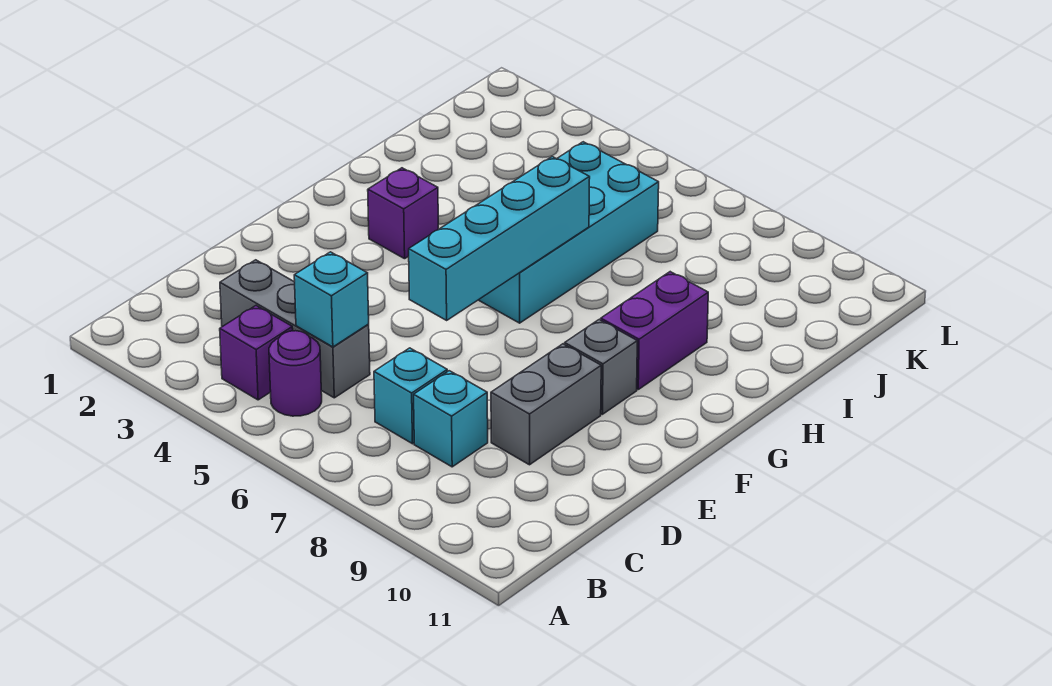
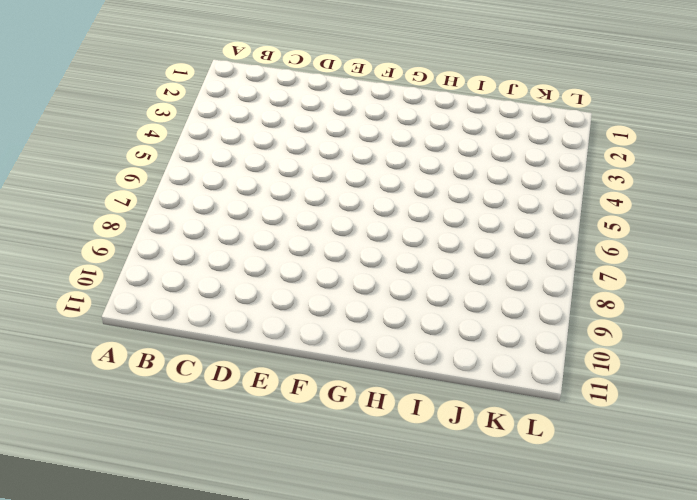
none -> purple 1x1 brick [220,306,293,400]
none -> purple 1x1 round brick [269,331,322,416]
none -> grey 1x3 brick [220,260,370,398]

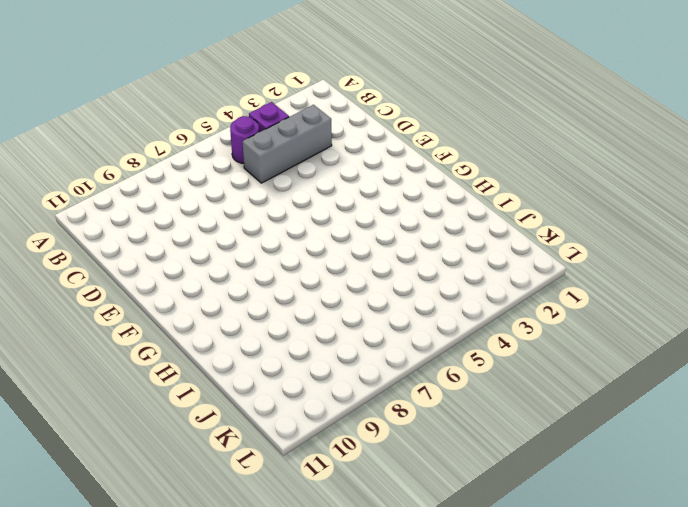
none -> cyan 1x1 brick [374,348,447,444]
none -> cyan 1x1 brick [414,371,488,467]
none -> grey 1x2 brick [491,344,601,465]

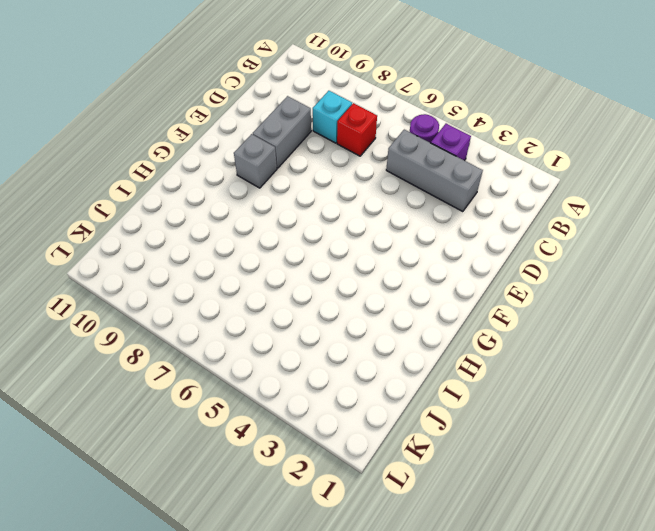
red 1x1 brick [337,103,377,156] -> cyan 1x1 brick [374,348,447,444]
none -> purple 1x1 brick [368,168,438,259]
none -> cyan 2x4 brick [479,142,659,323]
none -> purple 1x2 brick [601,272,708,389]

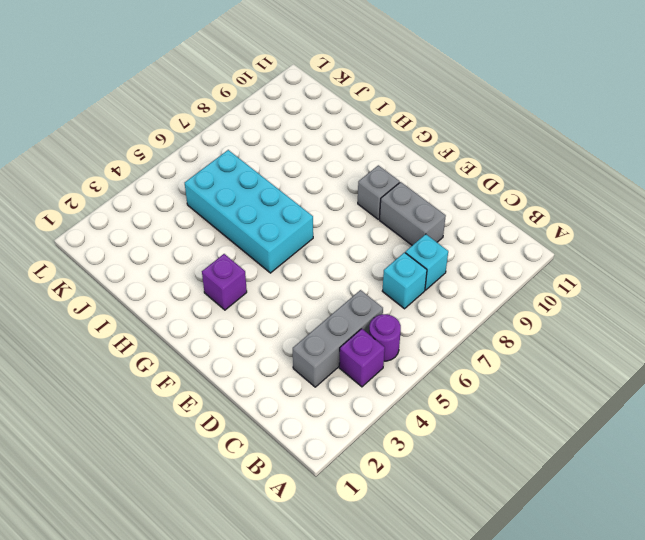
none -> purple 1x2 brick [601,272,708,389]
none -> cyan 1x1 brick [294,252,369,347]
none -> cyan 1x4 brick [409,157,590,320]

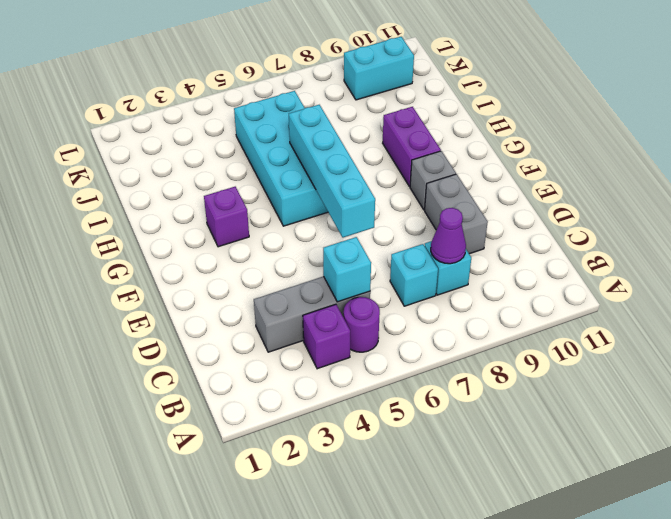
purple 1x1 cone [431,208,466,264] -> none
cyan 1x2 brick [344,37,414,100] -> none

